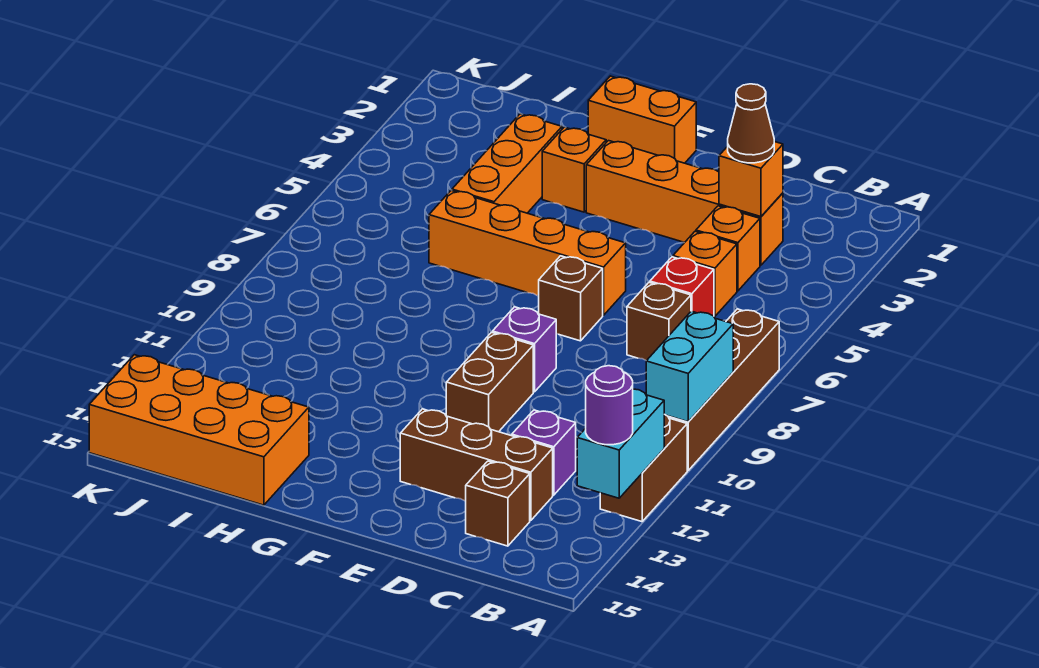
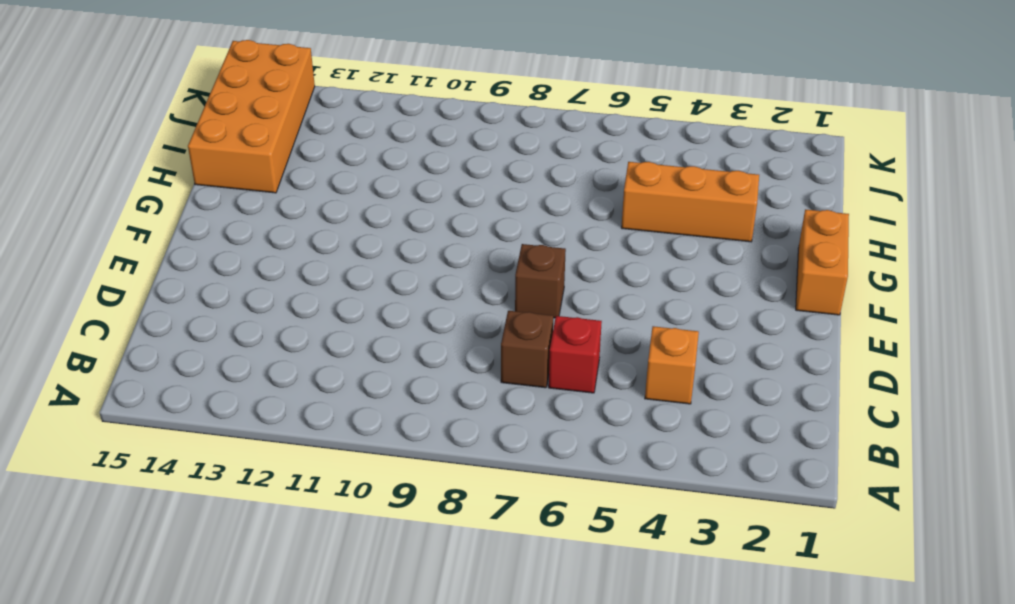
none -> brown 1x4 brick [668,309,779,471]
none -> brown 1x2 brick [600,414,687,522]
none -> orange 1x4 brick [586,141,783,265]

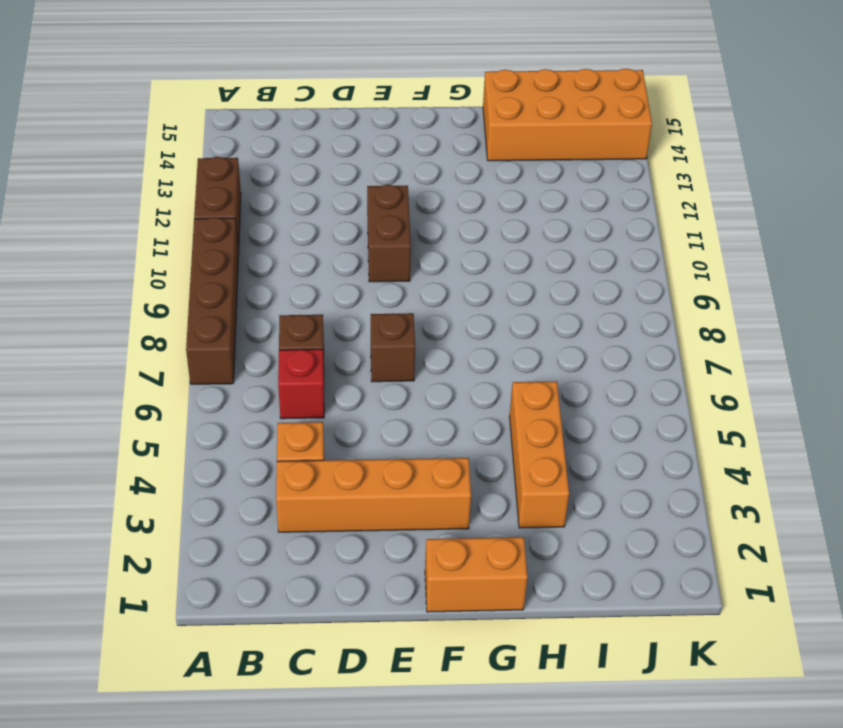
none -> orange 1x1 brick [673,231,737,316]
none -> purple 1x1 brick [512,410,576,495]
none -> brown 1x3 brick [400,409,553,521]

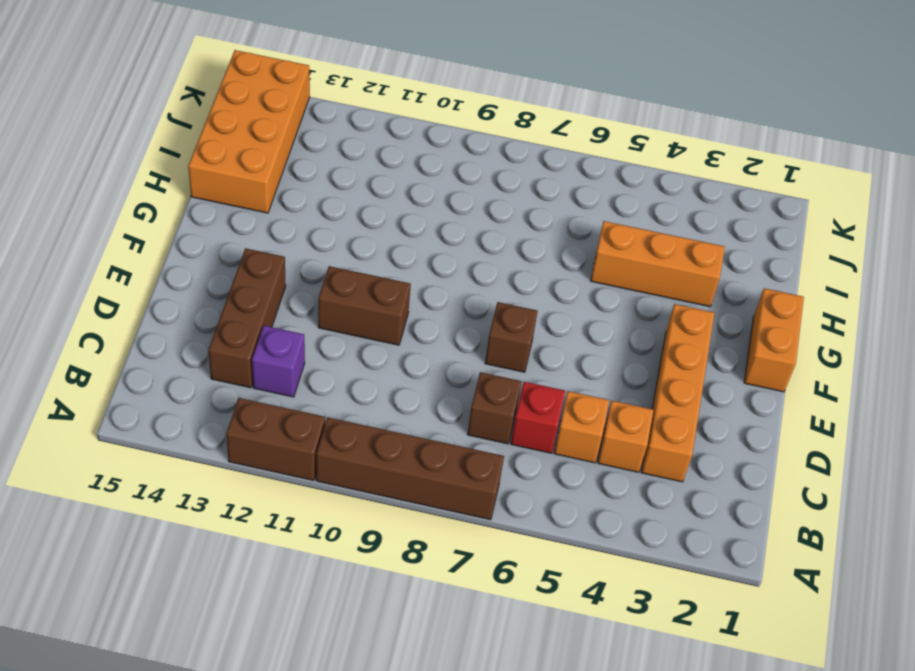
none -> brown 1x1 brick [466,461,530,546]
none -> orange 1x4 brick [429,191,626,315]
none -> purple 1x1 brick [493,307,556,392]

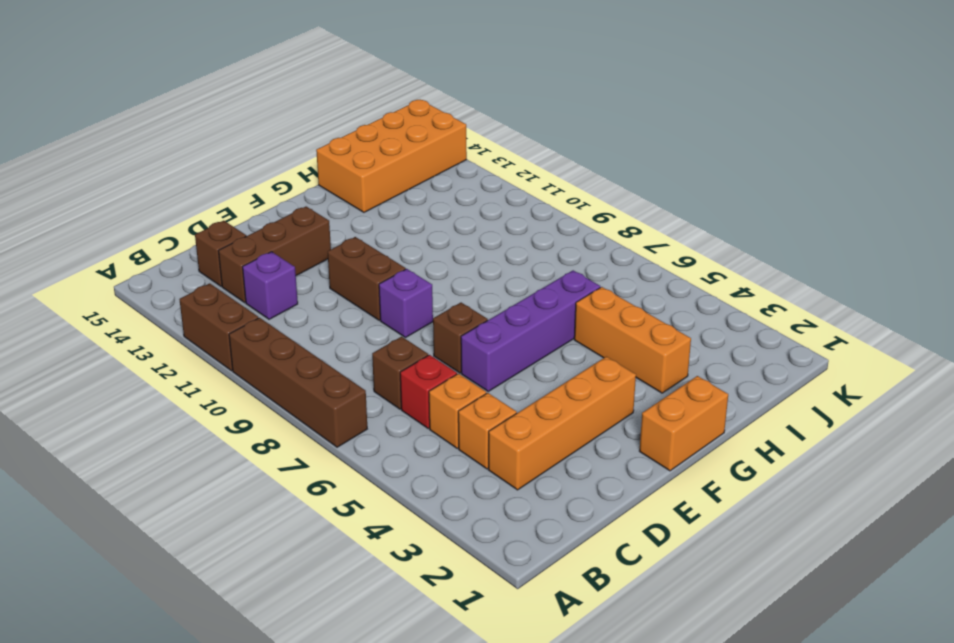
purple 1x4 brick [461,270,600,391] -> orange 1x4 brick [429,191,626,315]
none -> orange 1x1 brick [542,127,606,212]
none -> cyan 1x2 brick [646,311,733,422]
none -> cyan 1x2 brick [577,389,664,498]

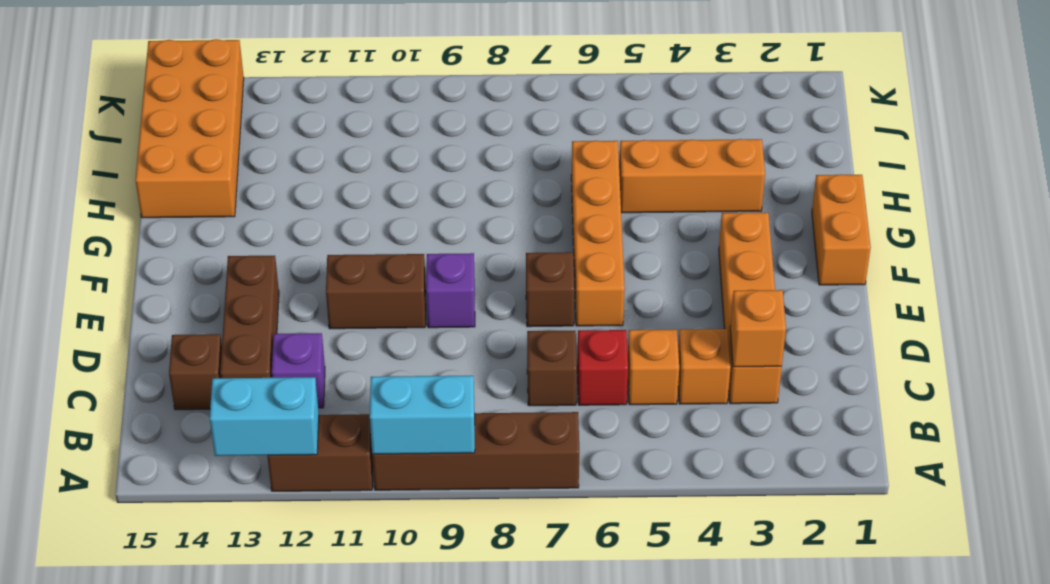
none -> orange 1x1 brick [542,127,606,212]
none -> purple 1x1 round brick [586,366,633,445]
none -> brown 1x1 cone [728,84,774,163]

